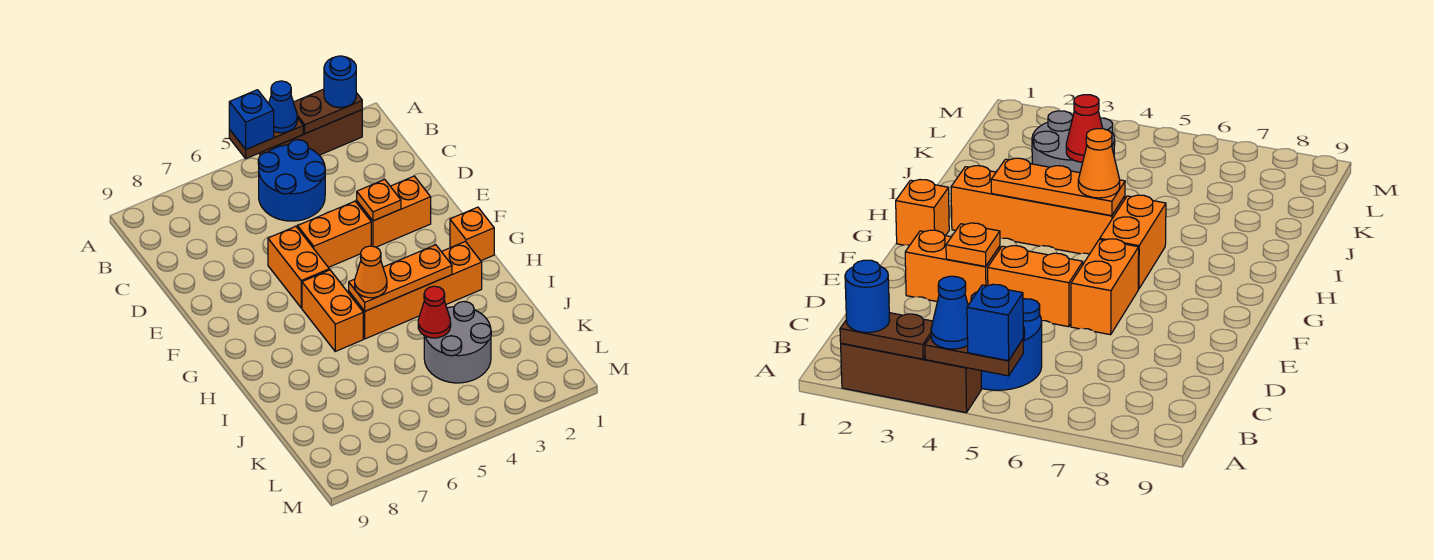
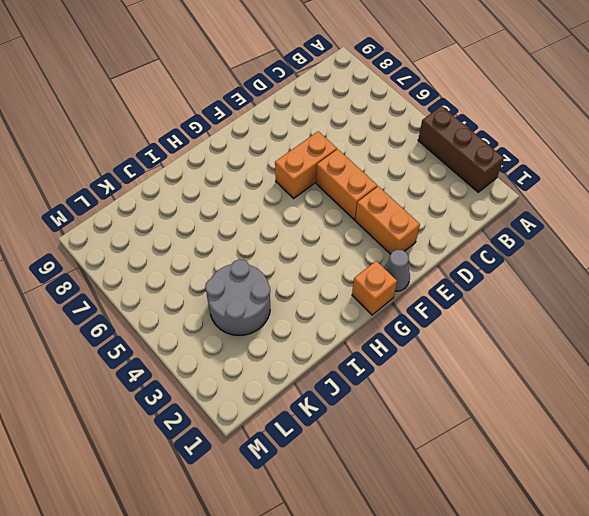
grey 1x1 cone [384,250,410,291] -> none
none -> blue 2x2 round brick [258,140,325,221]
none -> orange 1x2 brick [302,270,363,351]
none -> orange 1x4 brick [349,242,482,339]

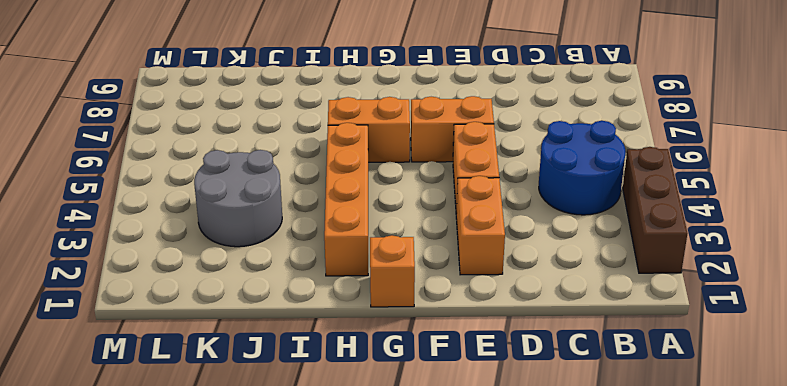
none -> brown 1x2 plate [294,89,362,134]
none -> brown 1x2 plate [229,118,303,159]
none -> orange 1x1 plate [357,179,401,221]

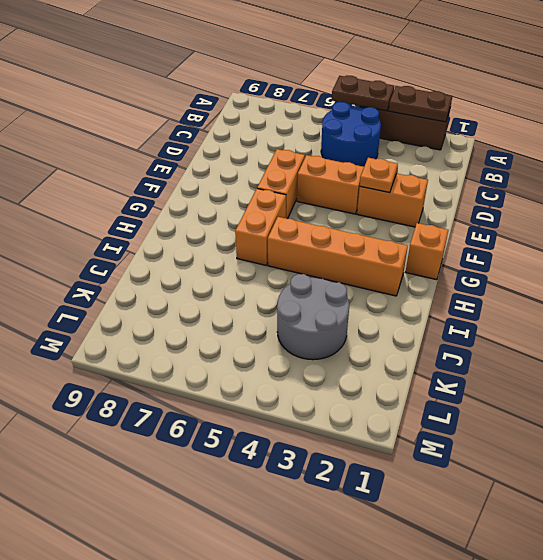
none -> orange 1x3 plate [349,245,452,311]
none -> red 1x1 cone [418,286,451,338]
none -> blue 1x1 round brick [324,56,356,108]

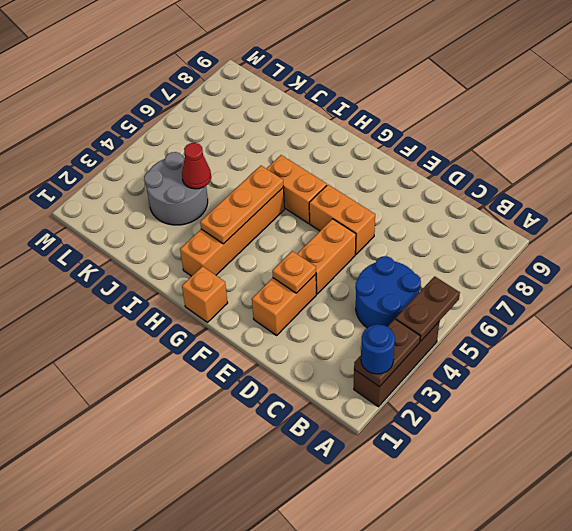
none -> blue 1x1 cone [269,81,297,133]
none -> blue 1x1 brick [229,90,274,149]
none -> orange 1x1 cone [355,246,387,298]

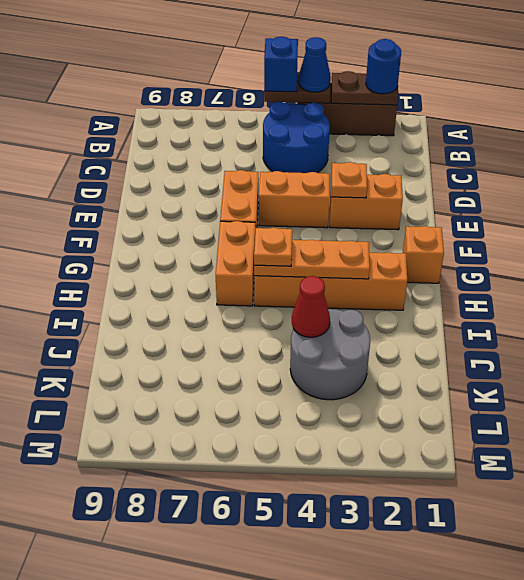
orange 1x1 plate [254,228,292,266] -> orange 1x1 cone [355,246,387,298]

